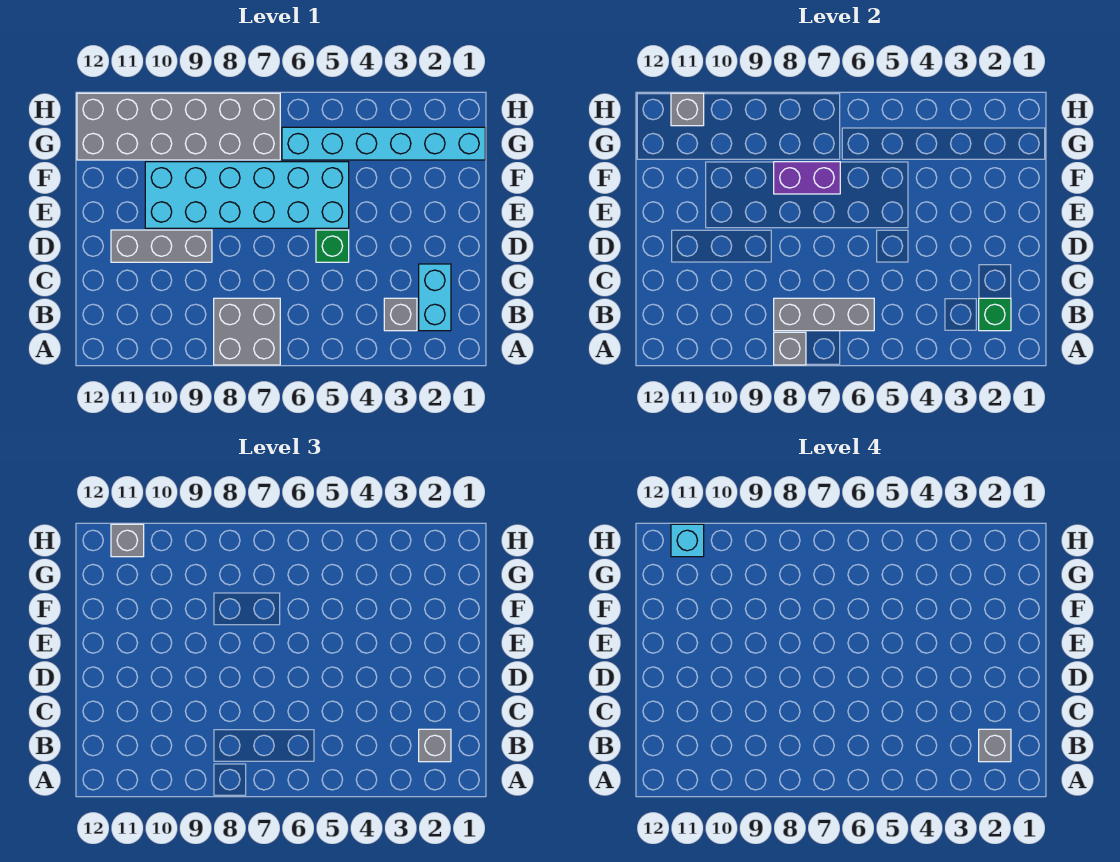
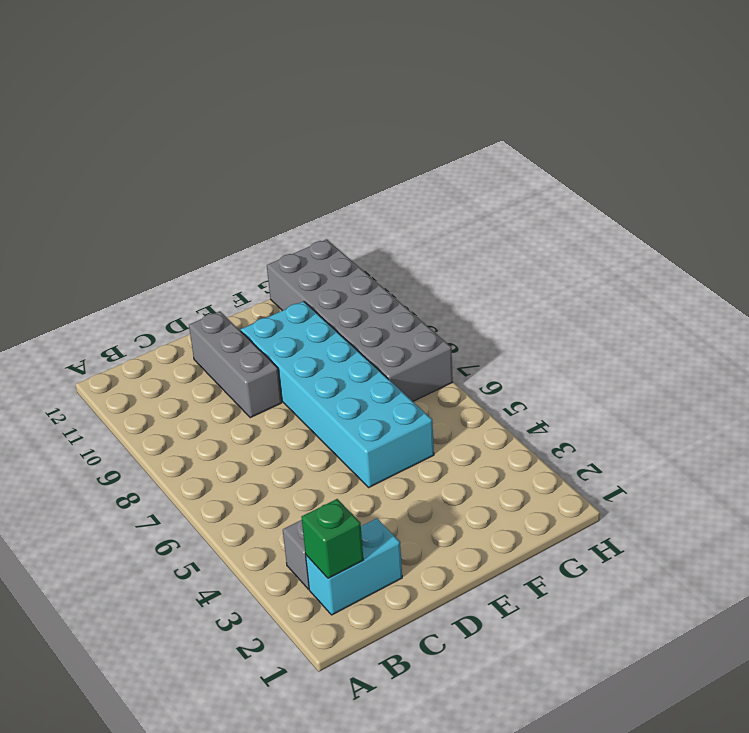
none -> grey 2x2 brick [214,298,280,365]
none -> green 1x1 brick [316,230,349,262]
none -> cyan 1x6 brick [282,127,485,160]

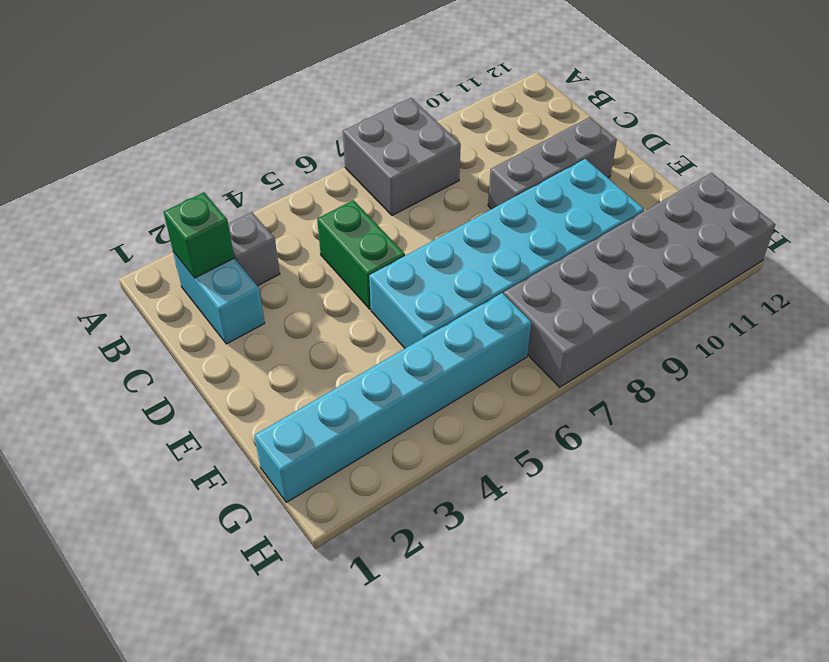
green 1x2 brick [317,200,405,309] -> green 1x1 brick [316,230,349,262]
none -> grey 1x1 brick [774,332,806,365]
none -> grey 1x3 brick [774,298,874,331]
none -> purple 1x2 brick [774,162,840,194]

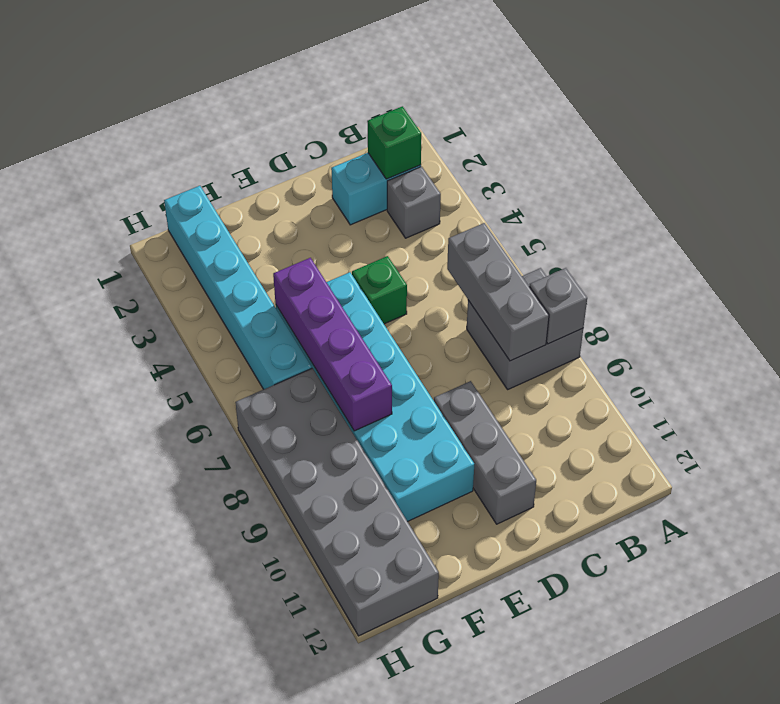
purple 1x4 brick [273,258,392,431] -> purple 1x2 brick [774,162,840,194]
none -> grey 1x1 brick [671,93,704,126]
none -> grey 1x1 brick [419,729,451,762]
none -> grey 1x1 brick [111,524,144,557]

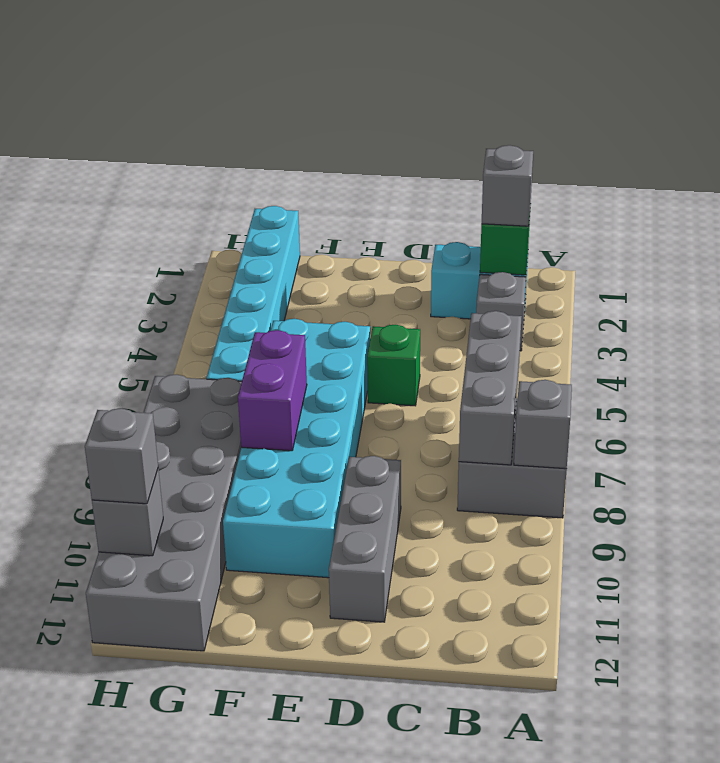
none -> grey 1x1 brick [979,729,1011,762]
none -> cyan 1x1 brick [671,524,704,557]

